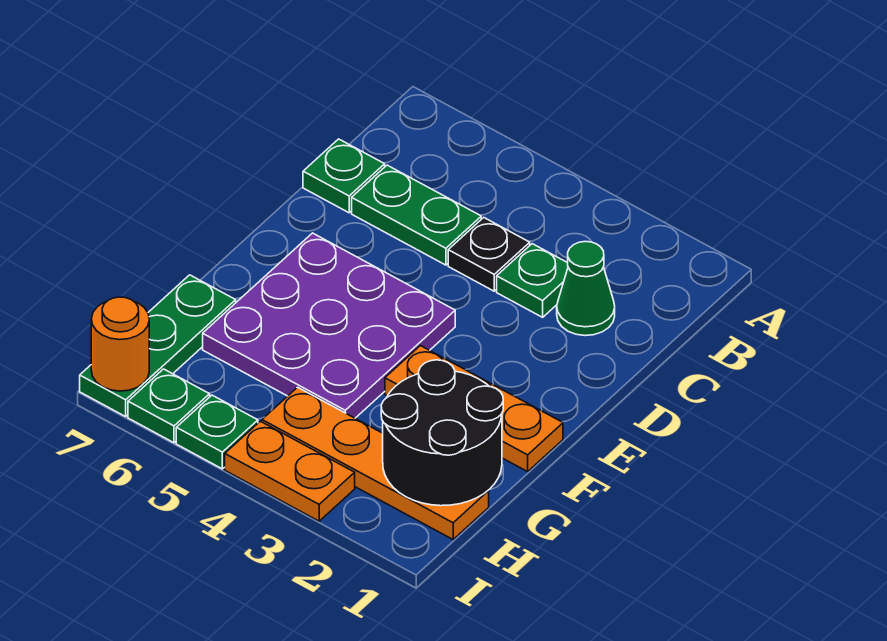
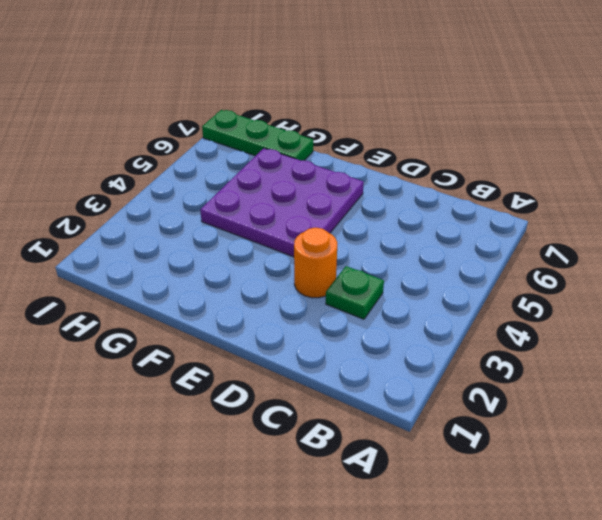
orange 1x1 round brick [294,228,337,298] -> orange 1x1 round brick moved to [91,297,149,391]
none -> green 1x1 cone [557,242,615,336]
none -> black 1x1 plate [448,218,530,291]
none -> green 1x2 plate [352,165,481,265]

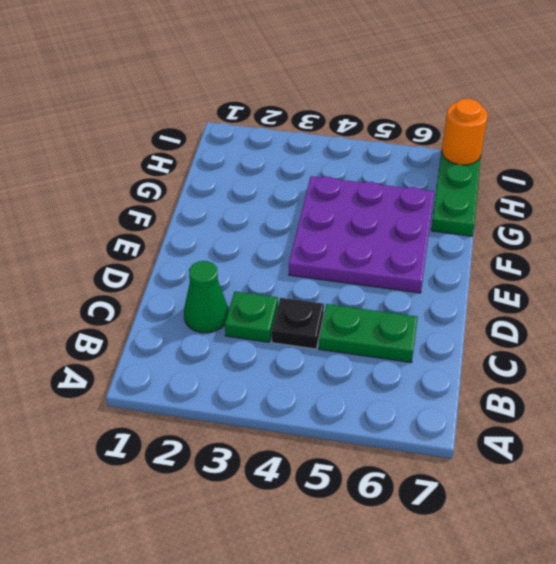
none -> green 1x1 plate [303,139,385,213]
none -> orange 1x3 plate [385,346,563,472]
none -> orange 1x4 plate [262,387,489,539]

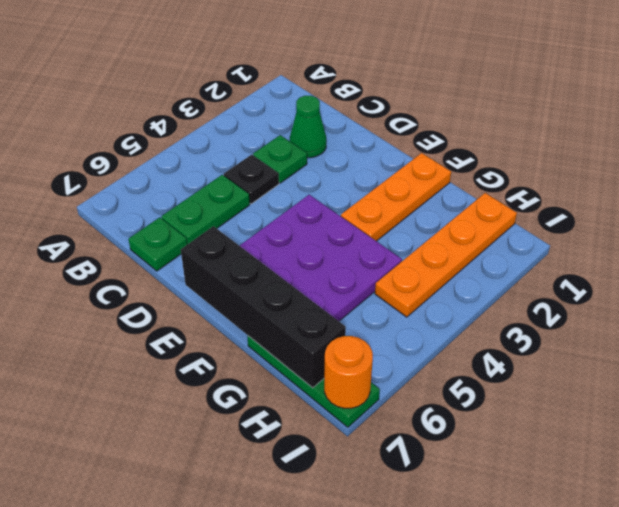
black 1x4 brick [181,226,346,388] -> none
none -> orange 1x2 plate [225,421,355,521]
none -> green 1x1 plate [176,395,258,469]
none -> green 1x1 plate [128,369,210,443]

